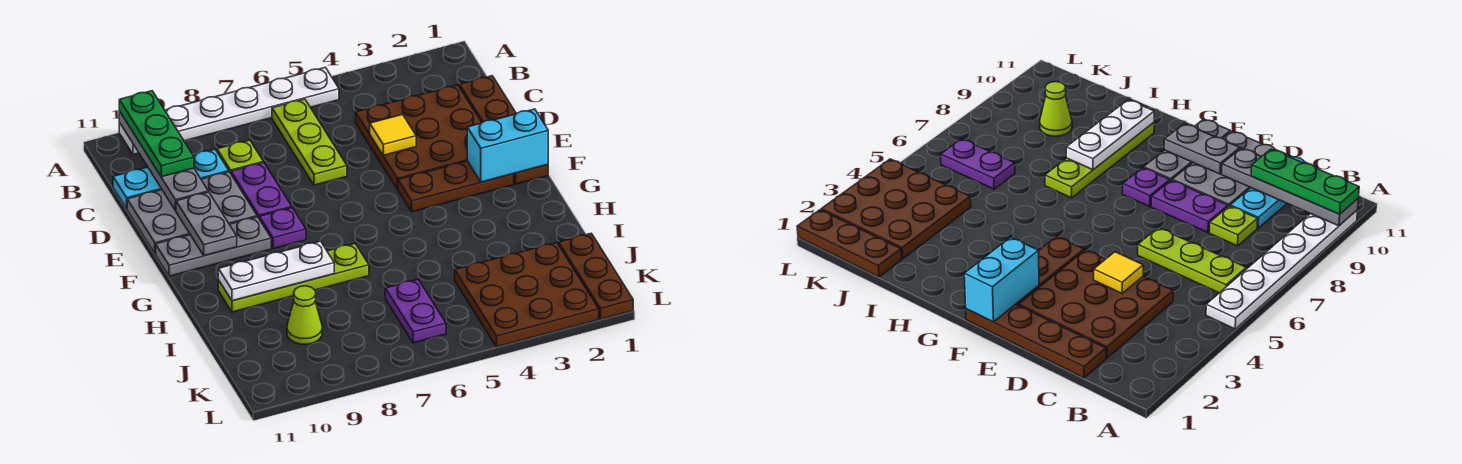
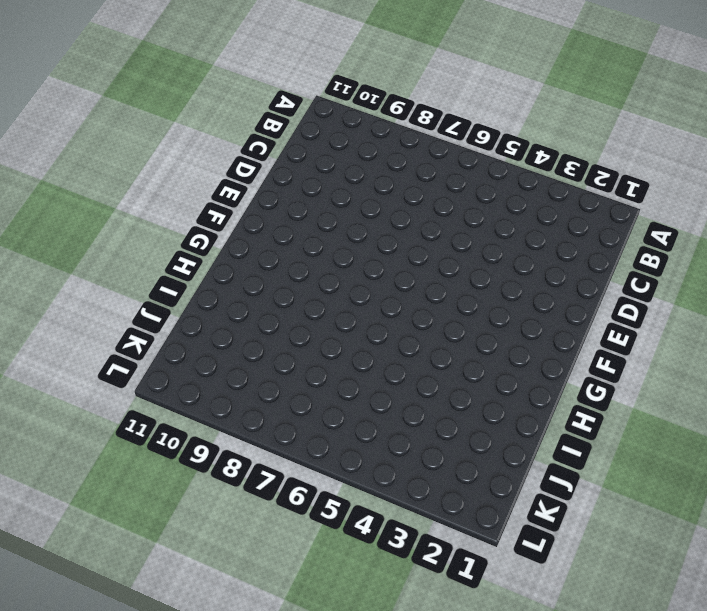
none -> white 1x6 plate [119,67,339,154]
none -> lime 1x3 plate [272,99,347,185]
none -> brown 1x4 plate [459,76,548,184]

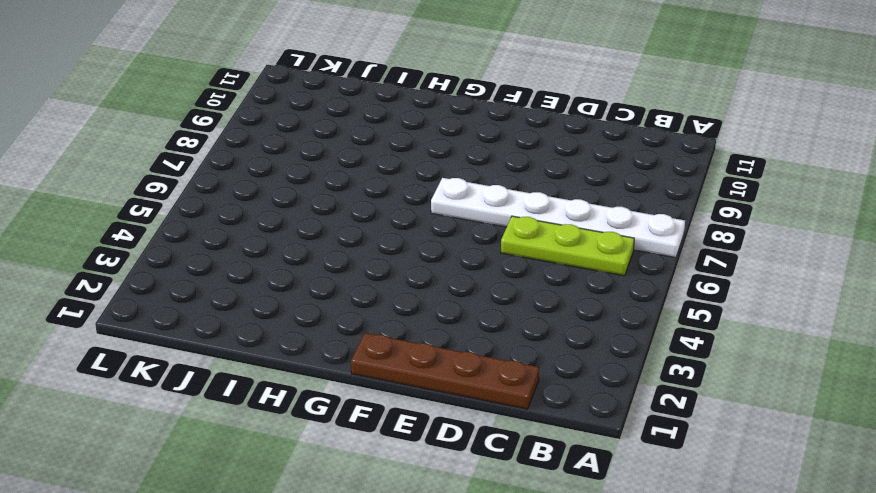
white 1x6 plate [431,178,685,257] -> white 1x6 plate turned to [119,67,339,154]
none -> brown 3x3 plate [356,85,482,189]
none -> lime 1x1 plate [217,140,263,173]
none -> cyan 1x3 plate [113,149,229,208]

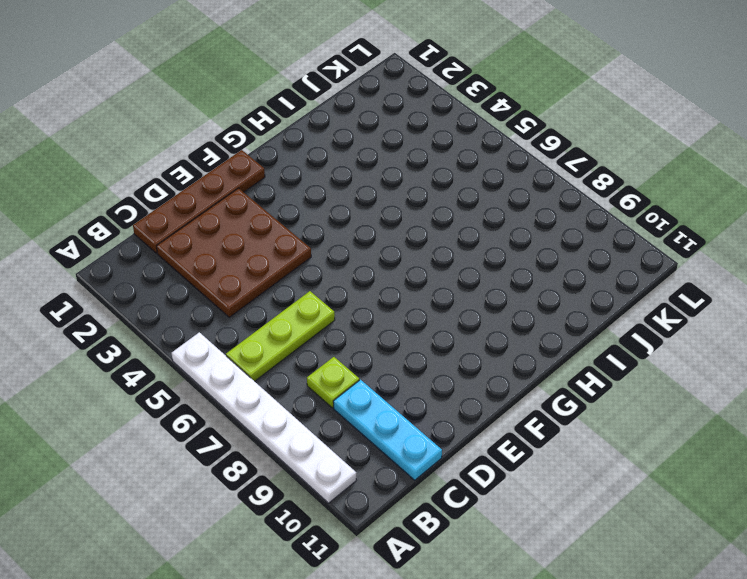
none -> purple 1x2 plate [231,163,292,218]
none -> grey 2x3 plate [127,172,257,254]
none -> brown 1x3 plate [398,161,514,212]

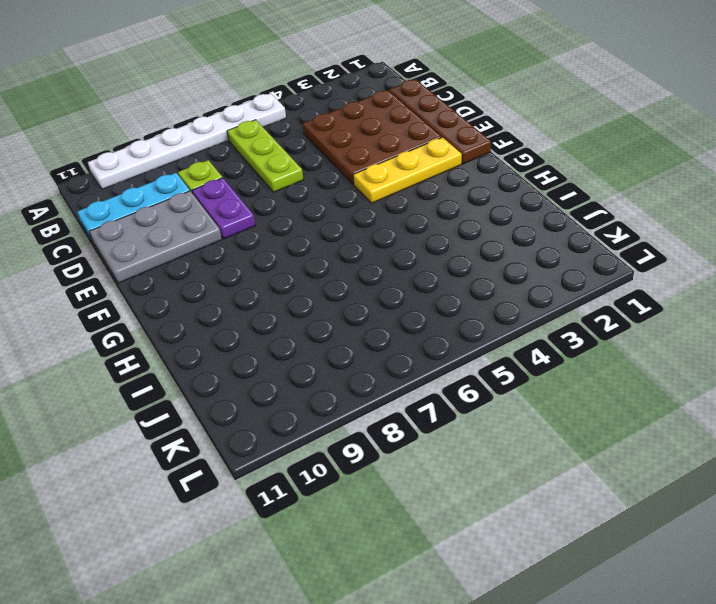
yellow 1x3 plate [353,137,462,203] -> brown 1x3 plate [398,161,514,212]
none -> purple 1x1 plate [259,208,306,249]
none -> grey 1x3 plate [156,217,271,276]
none -> lime 1x4 plate [218,244,369,312]

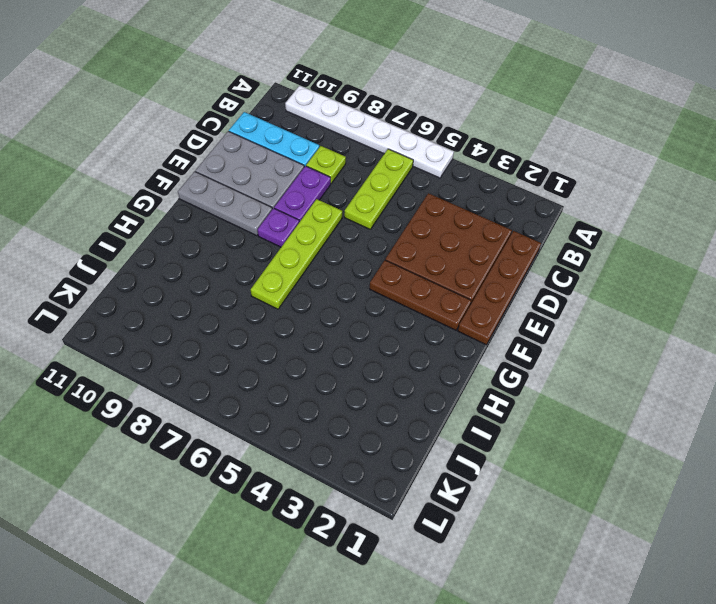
lime 1x4 plate [251,199,342,309] -> lime 1x4 plate turned to [218,244,369,312]
none -> brown 1x3 plate [559,233,633,319]
none -> brown 3x3 plate [455,243,599,347]
none -> purple 1x2 plate [385,279,446,343]

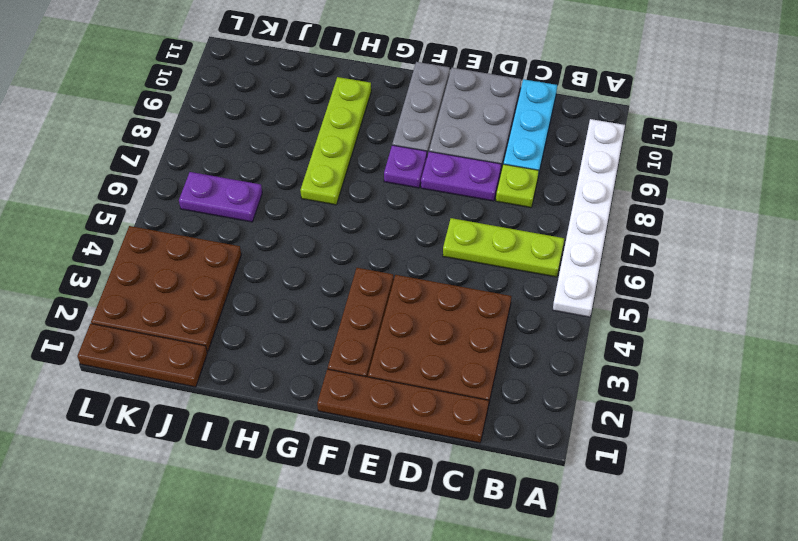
none -> lime 1x1 cone [287,286,322,344]
none -> grey 1x4 plate [119,111,208,211]
none -> yellow 1x1 tile [370,114,416,155]

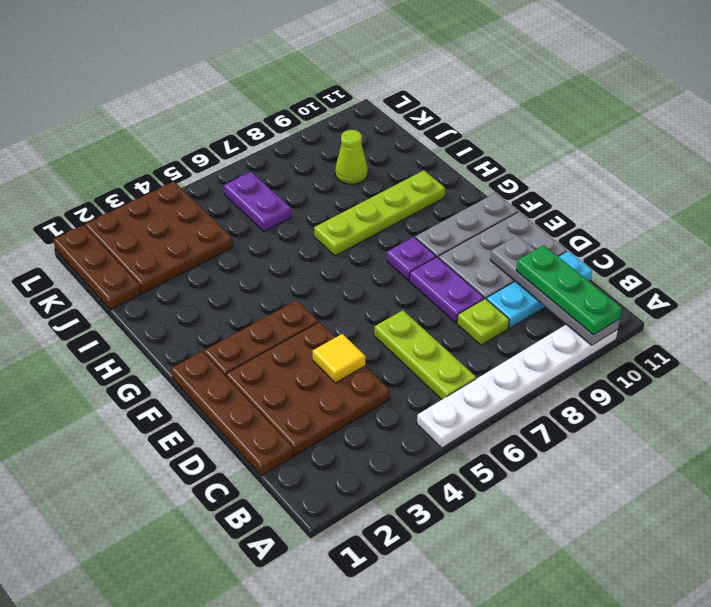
none -> grey 1x2 plate [176,192,237,256]
none -> cyan 1x2 brick [467,109,548,182]
none -> white 1x3 plate [218,241,334,301]

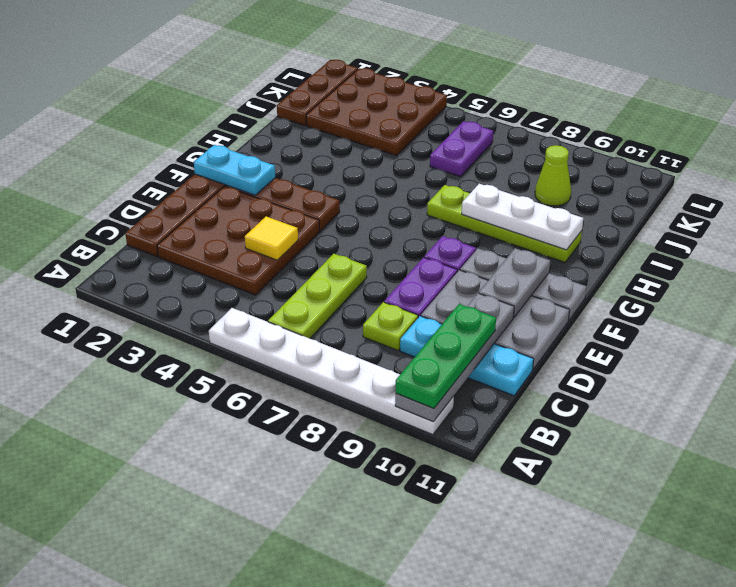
cyan 1x2 plate [194,145,275,195] -> cyan 1x2 brick [467,109,548,182]

